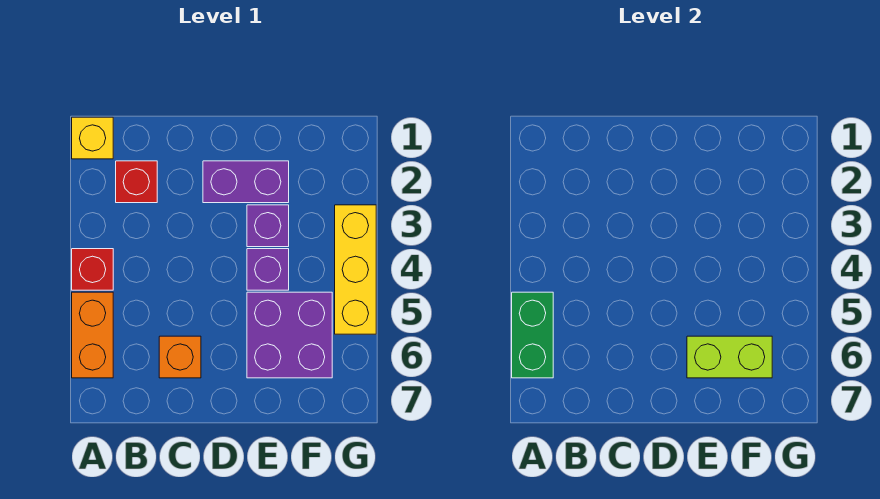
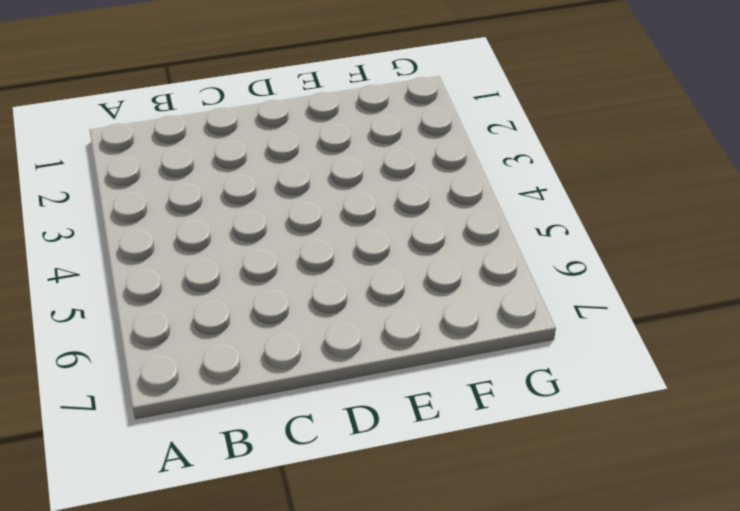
none -> yellow 1x1 brick [72,117,113,159]
none -> red 1x1 brick [72,249,113,290]
none -> orange 1x2 brick [72,292,113,378]

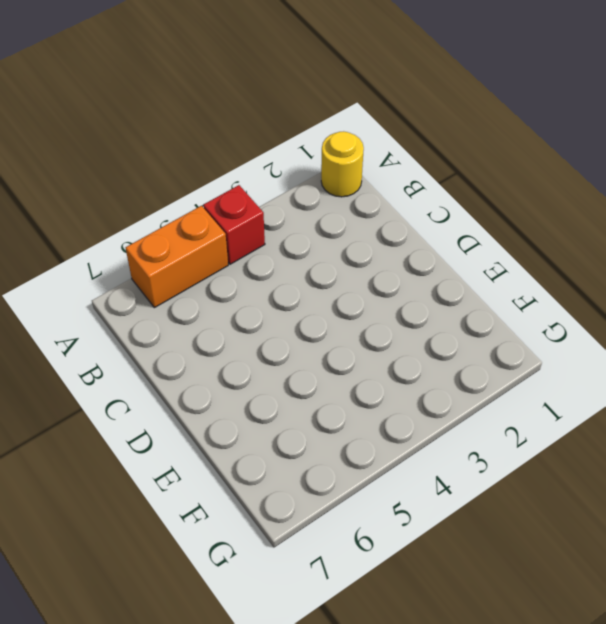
yellow 1x1 round brick [321,131,364,197] -> yellow 1x1 brick [72,117,113,159]
none -> red 1x1 brick [116,161,157,203]
none -> orange 1x1 brick [159,336,201,378]
none -> purple 1x2 brick [203,161,289,203]

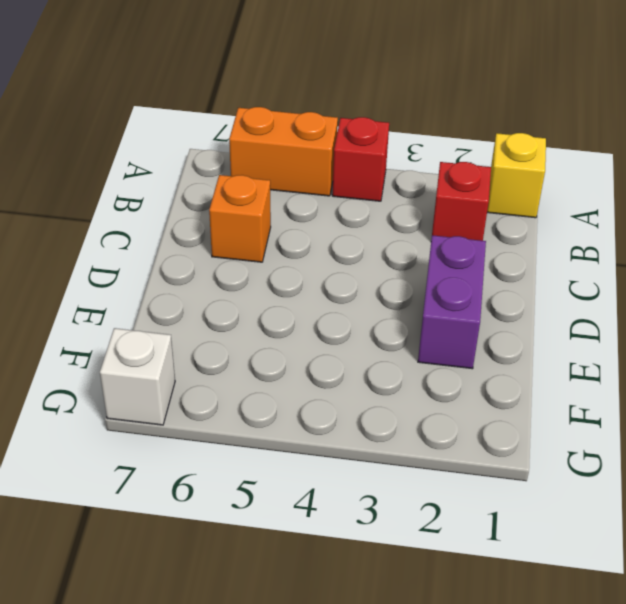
white 1x1 brick [100,328,175,425] -> none
none -> purple 1x1 brick [247,205,289,247]
none -> purple 1x1 brick [247,249,289,290]
none -> purple 2x2 brick [247,292,332,378]

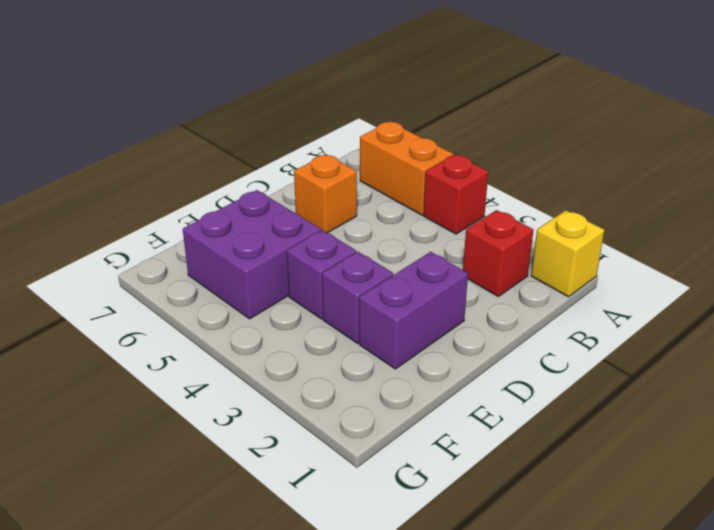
none -> yellow 1x3 brick [335,205,376,334]
none -> green 1x2 brick [512,292,553,378]
none -> lime 1x2 brick [687,336,772,378]

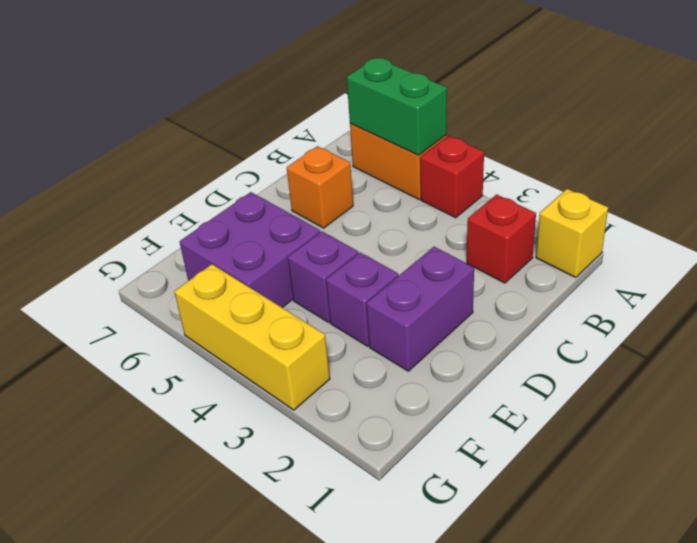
none -> lime 1x2 brick [687,336,772,378]

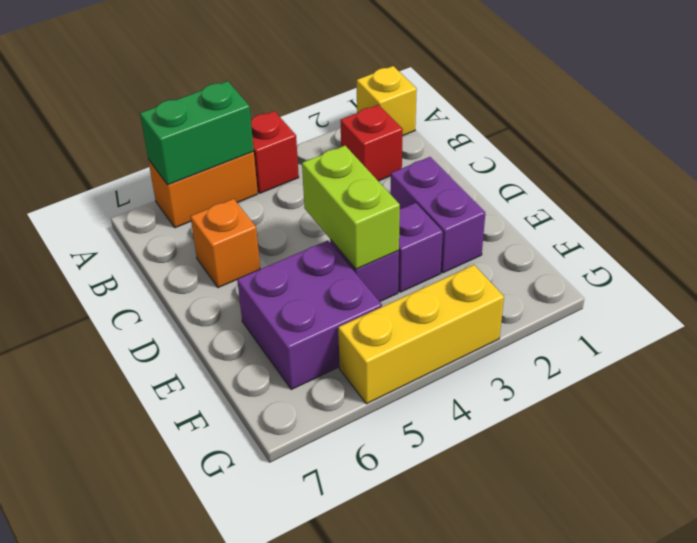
lime 1x2 brick [302,146,400,269] -> lime 1x2 brick moved to [687,336,772,378]

